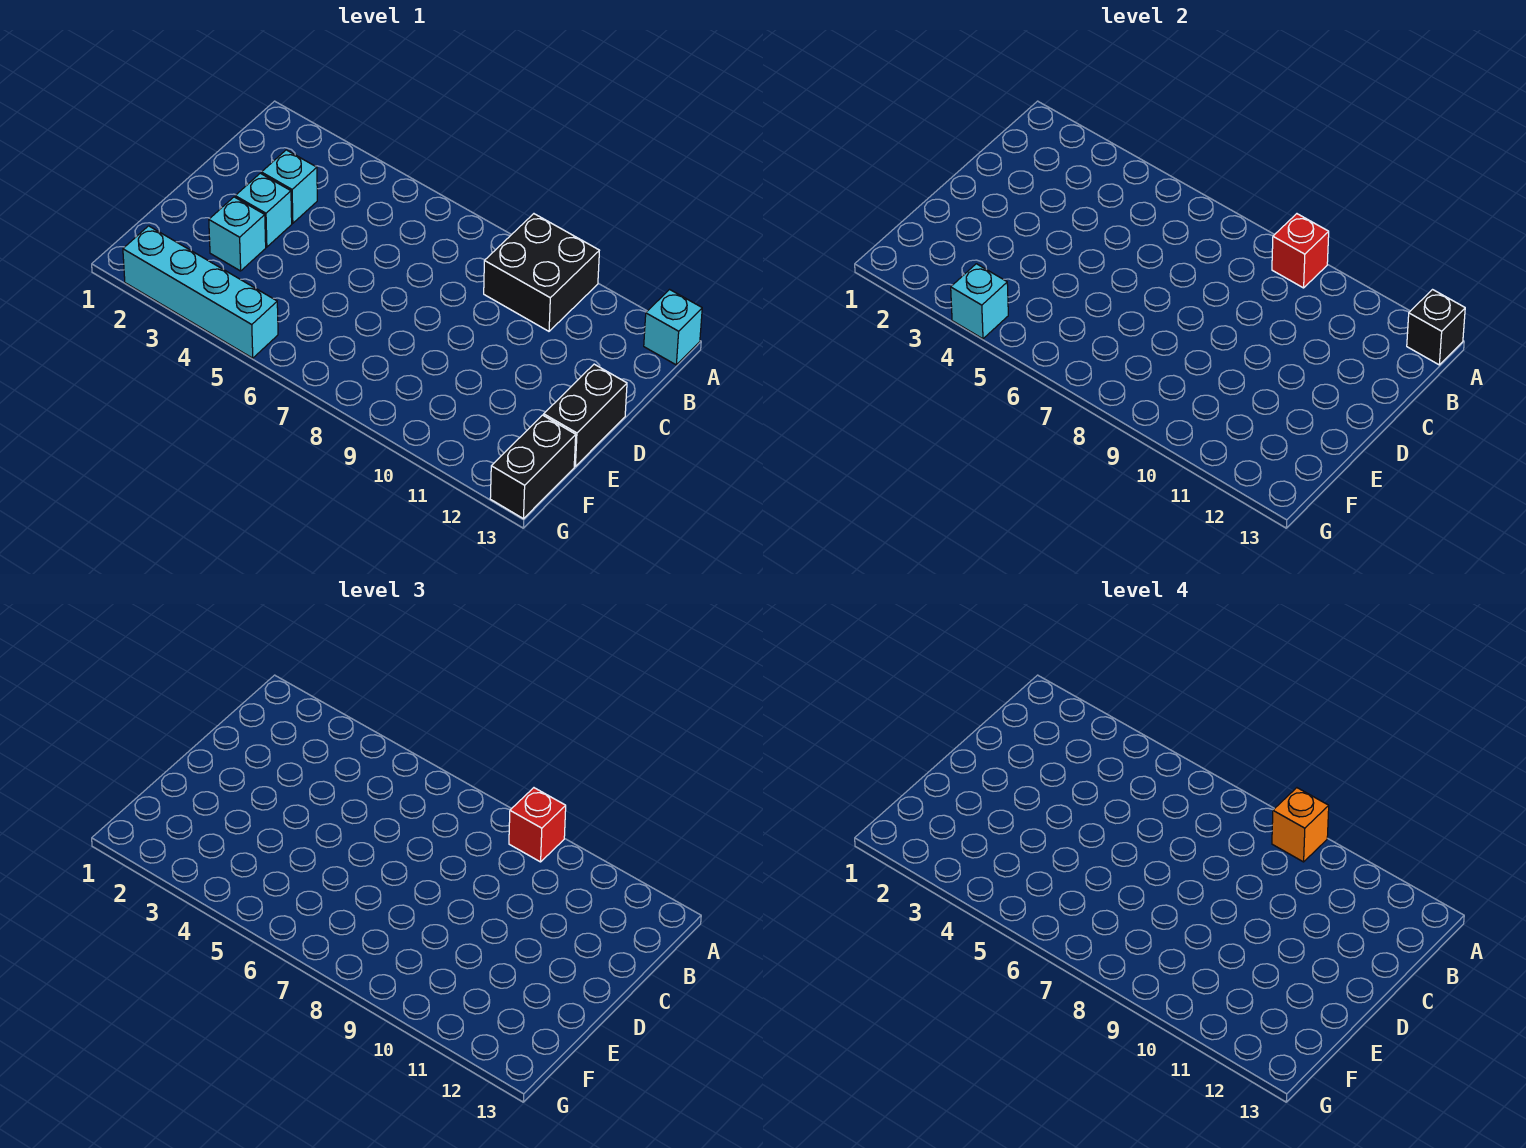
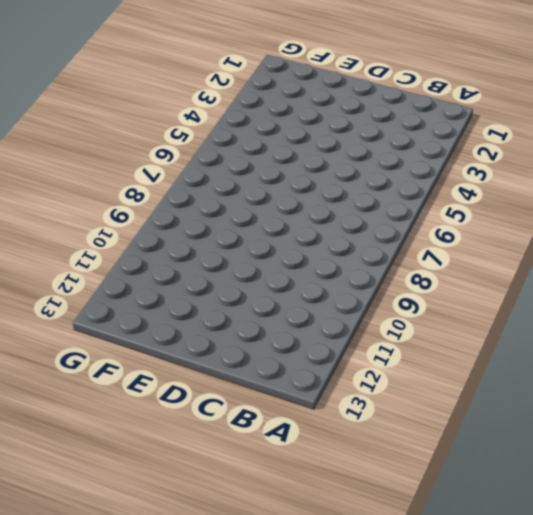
none -> black 2x2 brick [484,214,599,331]
none -> cyan 1x1 brick [644,290,702,365]
none -> cyan 1x1 brick [261,150,317,223]

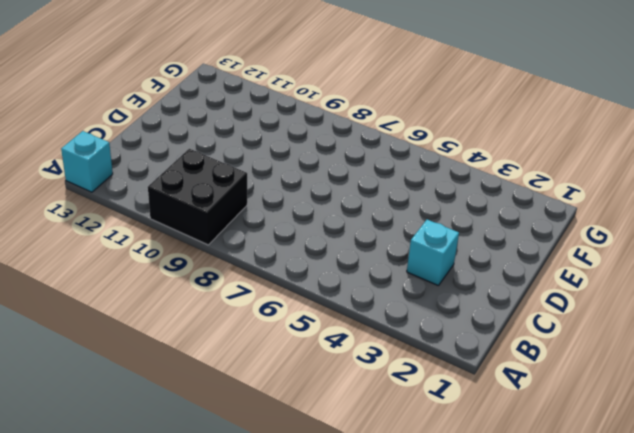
none -> cyan 1x1 brick [235,173,292,247]
none -> black 1x2 brick [544,364,627,466]
none -> cyan 1x1 brick [209,197,266,271]

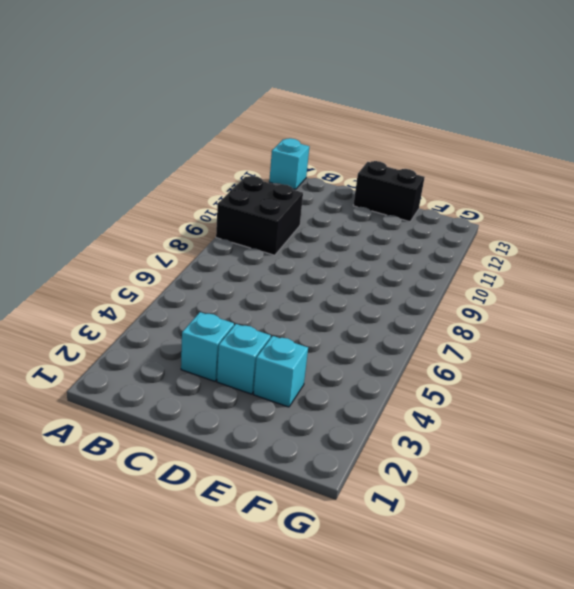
none -> black 1x2 brick [490,415,576,519]
none -> cyan 1x4 brick [123,226,278,358]
none -> red 1x1 brick [1272,214,1329,288]

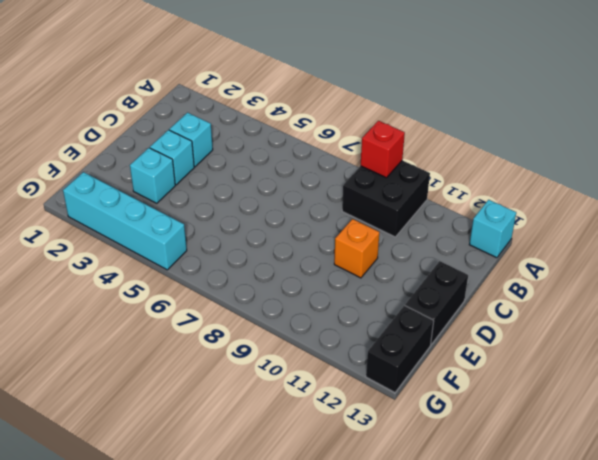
orange 1x1 brick [334,219,379,278] -> orange 1x1 brick moved to [1272,788,1329,862]
none -> black 1x1 brick [1407,290,1465,365]
none -> cyan 1x1 brick [951,264,1008,339]
none -> red 1x1 brick [509,788,566,862]

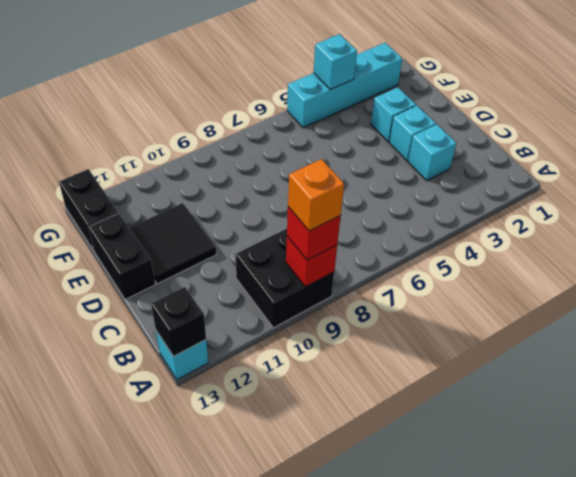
black 2x2 tile [129,203,216,284] -> none

